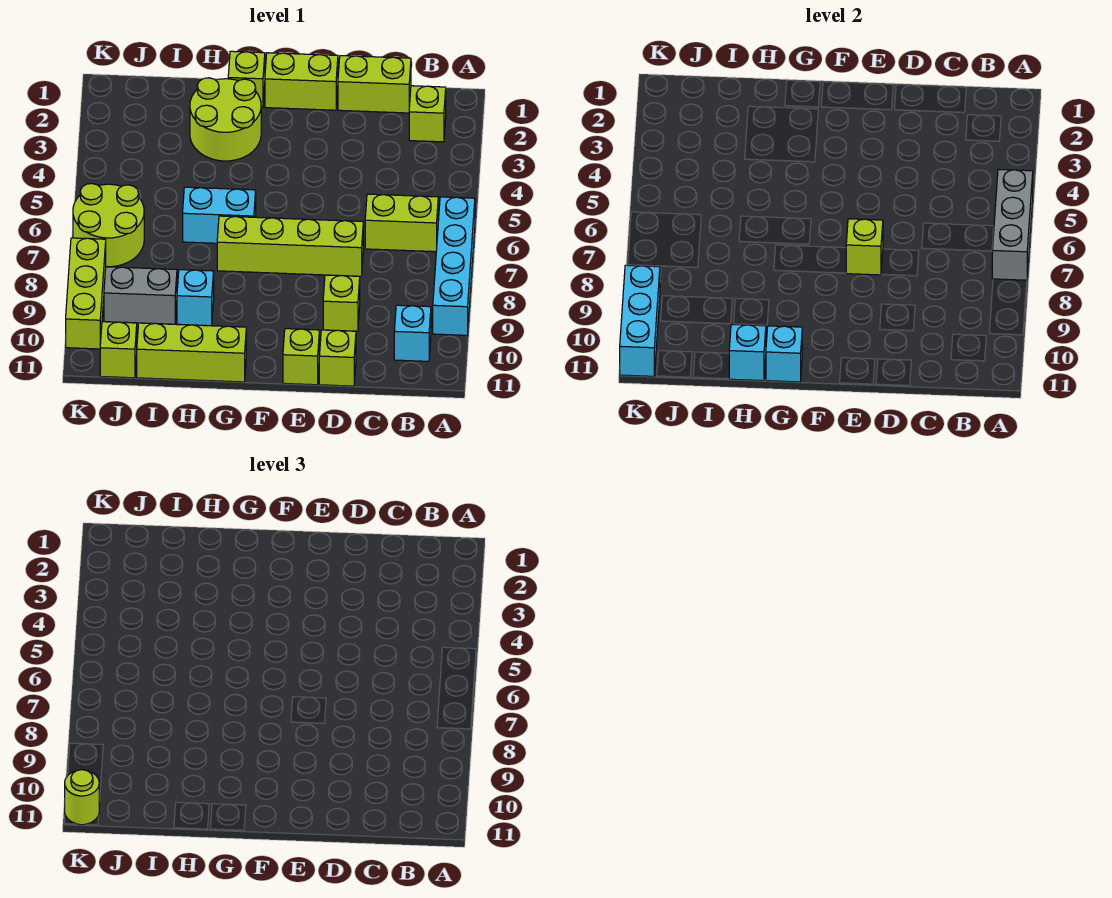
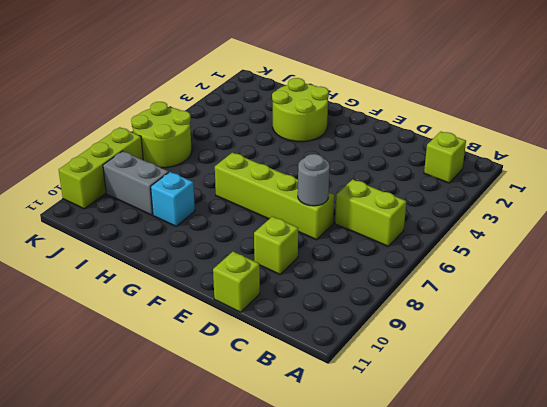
grey 1x1 round brick [298,154,330,206] -> none
none -> cyan 1x4 brick [433,197,475,335]
none -> cyan 1x1 brick [394,305,431,361]
none -> lime 1x2 brick [338,56,411,113]

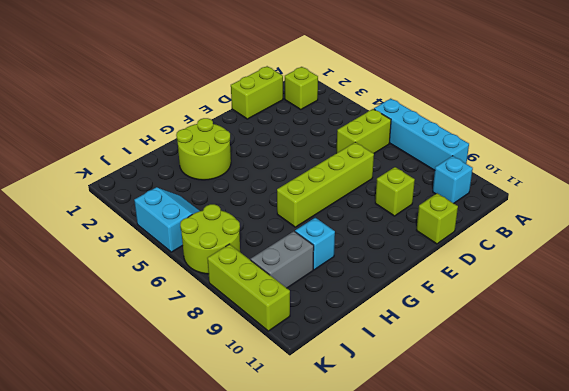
cyan 2x2 slope [134,187,200,252] -> none
none -> lime 1x2 brick [265,53,338,110]
none -> lime 1x1 brick [283,329,319,385]
none -> lime 1x1 brick [228,51,265,107]

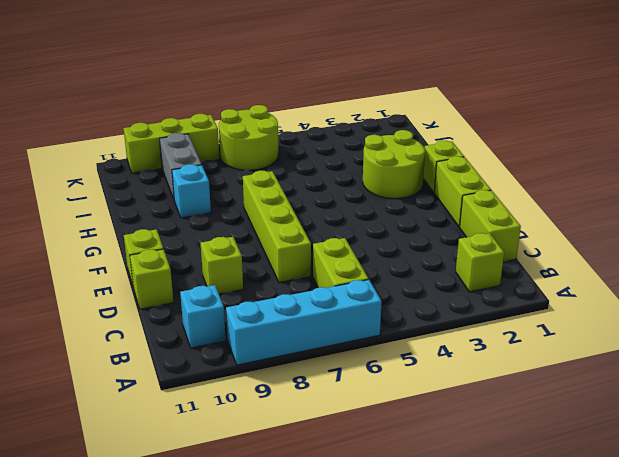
none -> cyan 1x2 brick [183,187,256,243]
none -> lime 1x3 brick [137,323,246,382]
none -> lime 1x1 brick [100,322,137,378]

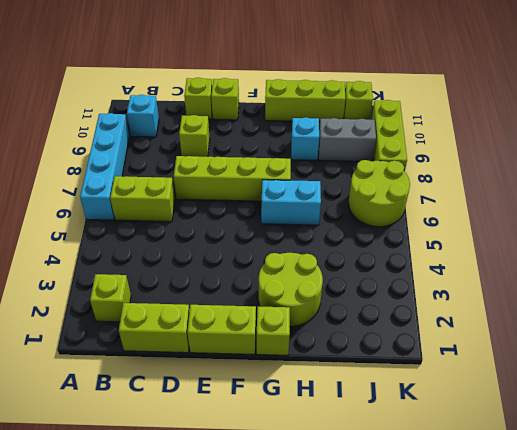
none -> grey 1x3 brick [992,169,1033,280]
none -> lime 1x1 brick [846,219,883,275]
none -> cyan 1x1 brick [766,326,802,382]

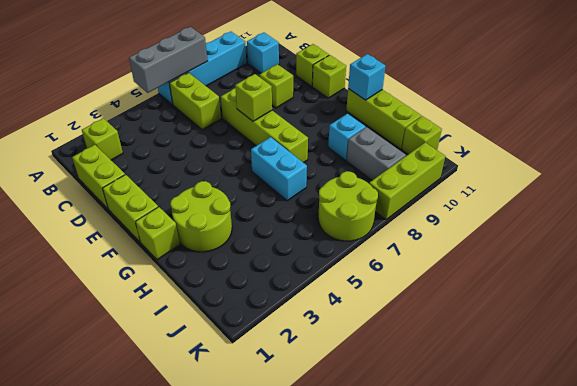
none -> cyan 1x1 brick [729,324,766,381]
none -> cyan 1x3 brick [620,265,660,376]
none -> lime 1x1 round brick [65,770,99,825]

